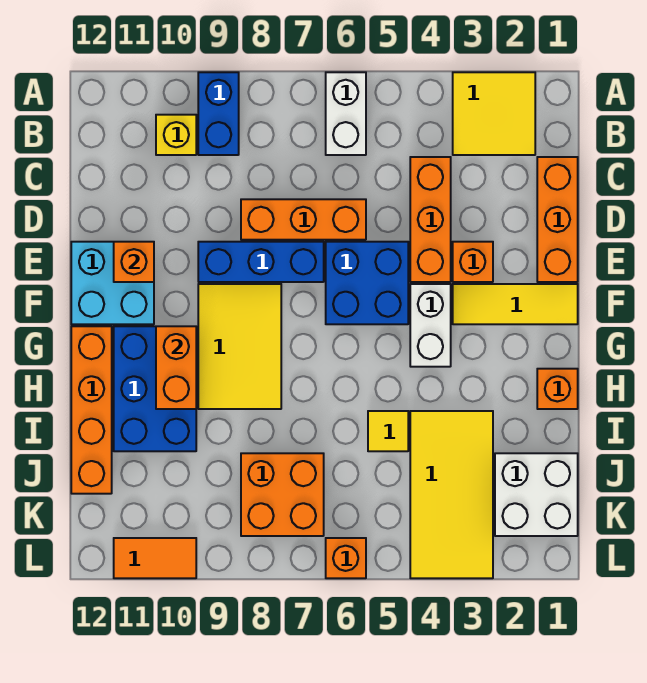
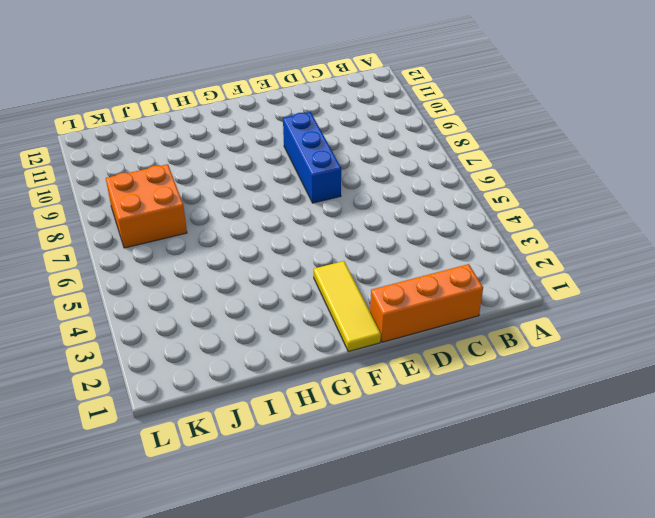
none -> yellow 2x2 tile [453,72,535,155]
none -> white 1x2 brick [326,72,366,155]
none -> blue 1x2 brick [198,72,239,155]

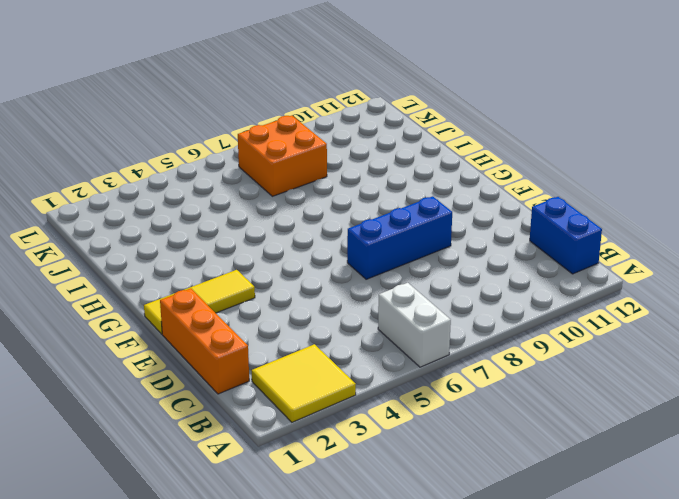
blue 1x2 brick [530,197,602,274] -> blue 1x2 brick moved to [198,72,239,155]
none -> yellow 1x1 brick [156,115,196,155]
none -> orange 1x3 brick [410,157,451,282]
none -> orange 1x3 brick [241,199,366,240]

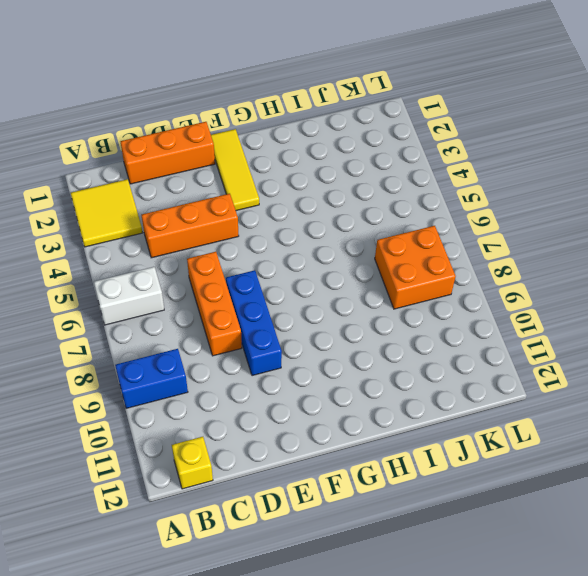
yellow 1x1 brick [172,437,213,489] -> yellow 1x1 brick moved to [156,115,196,155]
none -> orange 1x1 brick [453,242,493,282]
none -> blue 2x2 brick [326,242,408,324]
none -> cyan 2x2 brick [71,242,154,324]

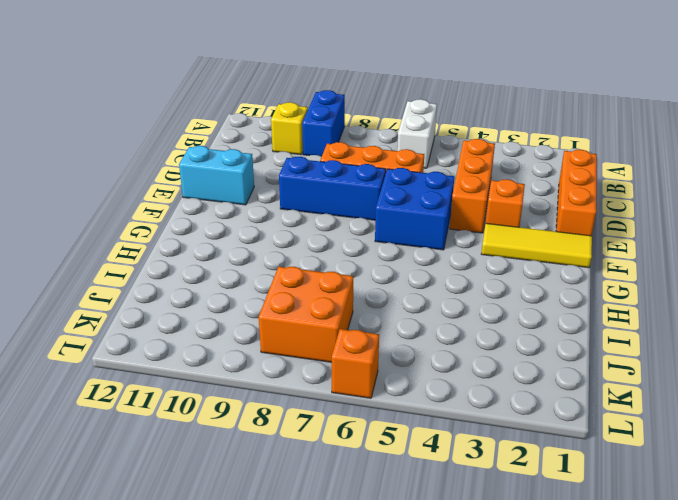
cyan 1x2 brick [179,146,254,205] -> cyan 2x2 brick [71,242,154,324]
none -> yellow 2x2 tile [453,72,535,155]
none -> white 1x2 brick [410,284,451,367]
none -> yellow 2x3 tile [198,284,281,409]

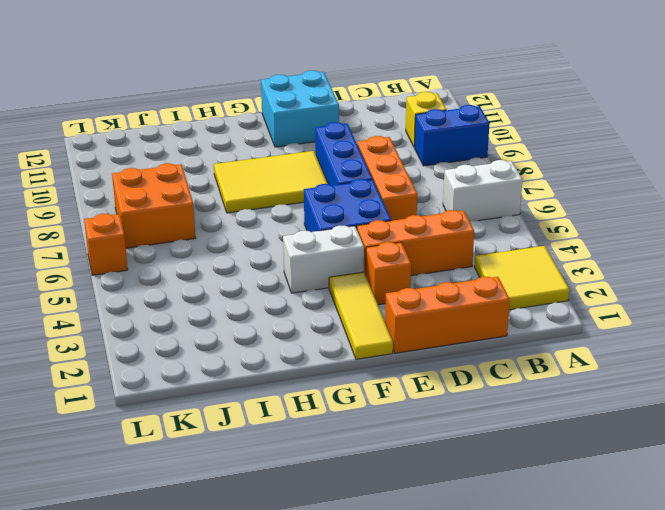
none -> blue 2x3 brick [114,326,196,451]
none -> orange 1x4 brick [71,326,112,494]
none -> orange 1x1 brick [537,369,578,409]

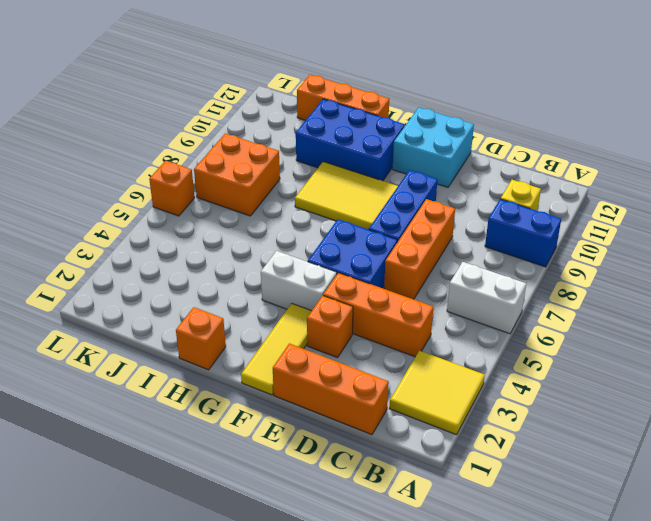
orange 1x3 brick [297,75,389,120] -> orange 1x4 brick [71,326,112,494]
none -> yellow 2x4 tile [410,411,493,578]
none -> yellow 1x1 tile [368,411,408,451]
none -> white 2x2 brick [495,453,578,536]

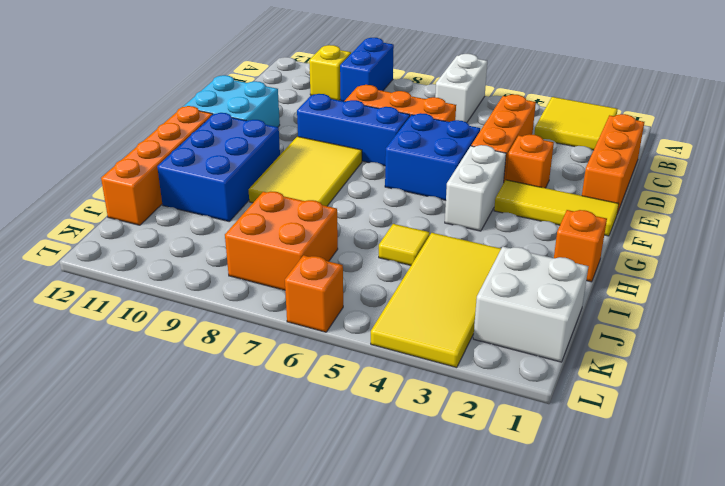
none -> orange 1x2 tile [114,538,196,578]
none -> orange 1x1 brick [114,242,154,282]
none -> orange 1x2 brick [156,326,196,409]

